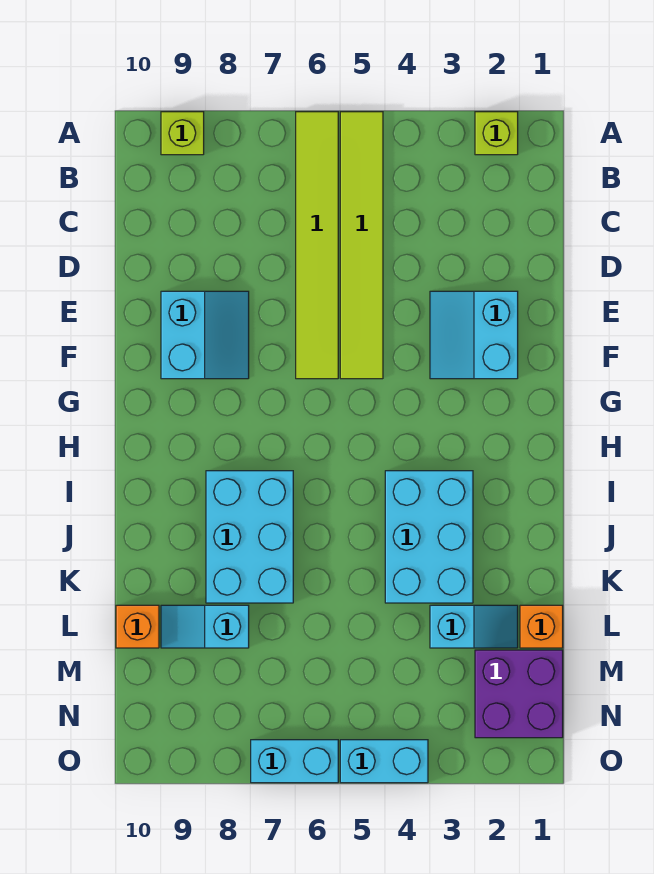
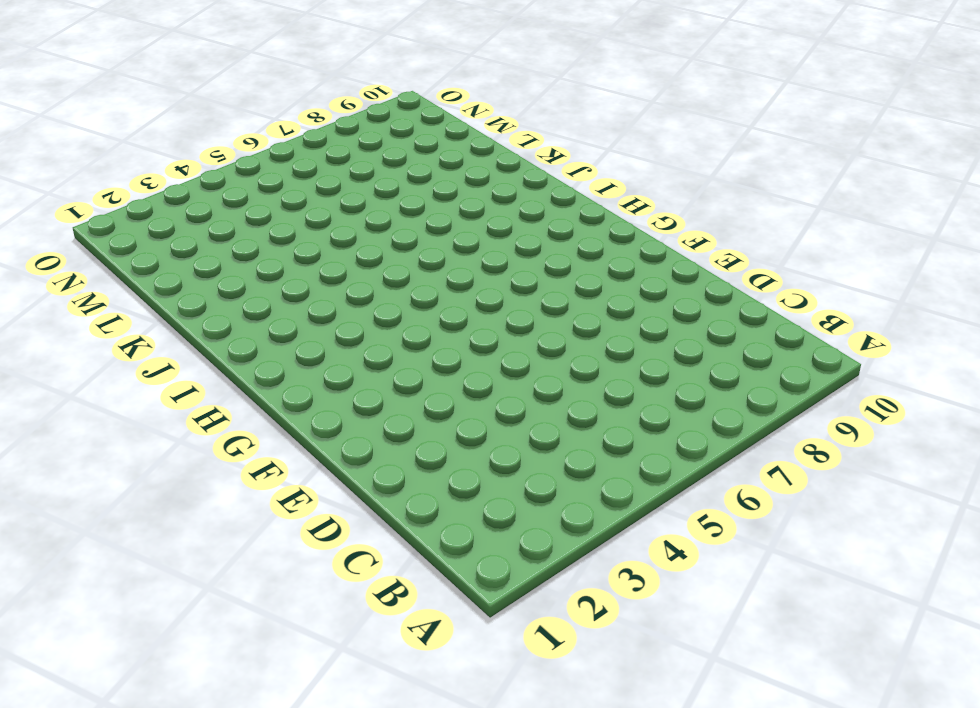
none -> lime 1x1 brick [475,112,518,155]
none -> lime 1x6 tile [340,112,383,379]
none -> lime 1x6 tile [296,112,338,379]

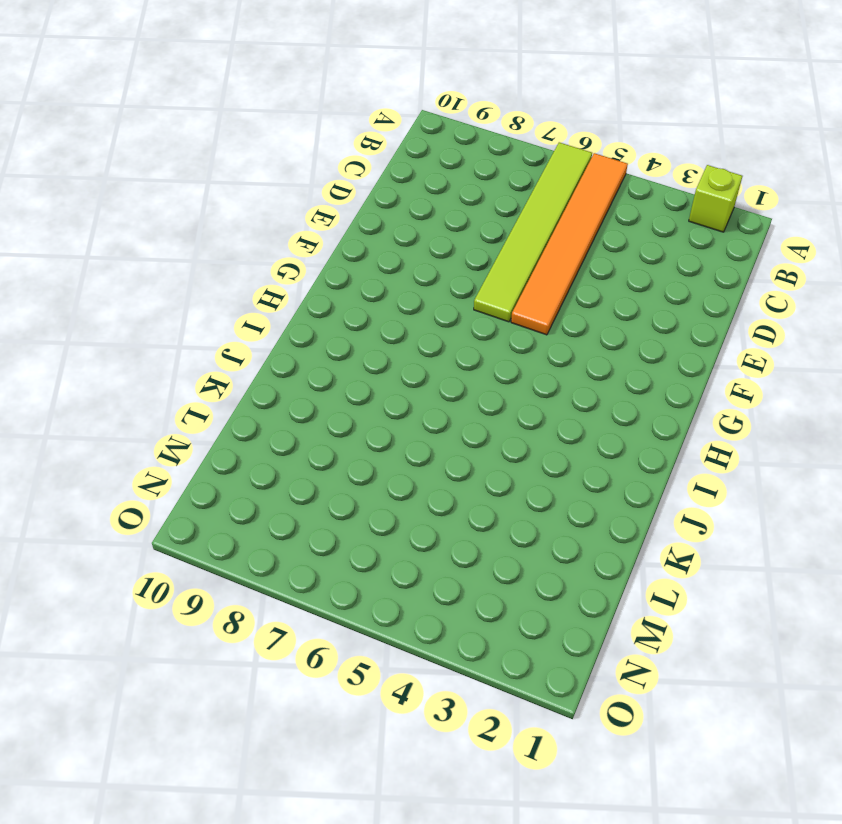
orange 1x6 tile [511,153,628,335] -> lime 1x6 tile [340,112,383,379]
none -> lime 1x1 brick [161,112,204,155]
none -> cyan 2x2 slope [430,291,518,379]
none -> cyan 2x2 slope [161,291,249,379]

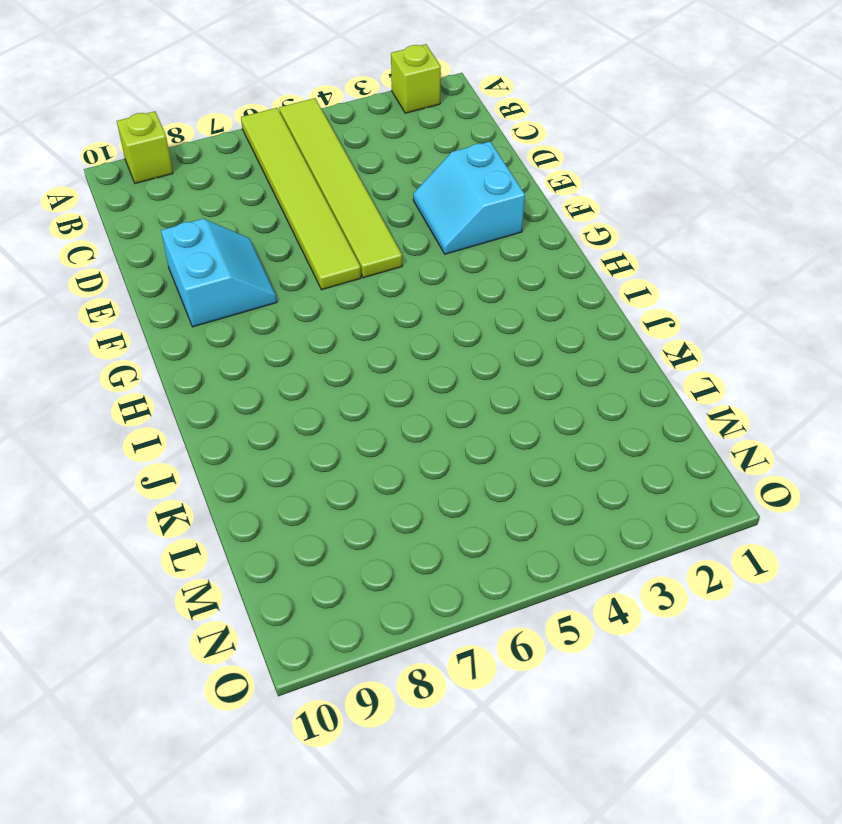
none -> cyan 2x3 brick [385,471,473,603]
none -> cyan 2x3 brick [206,471,293,603]
none -> orange 1x1 brick [520,605,563,648]

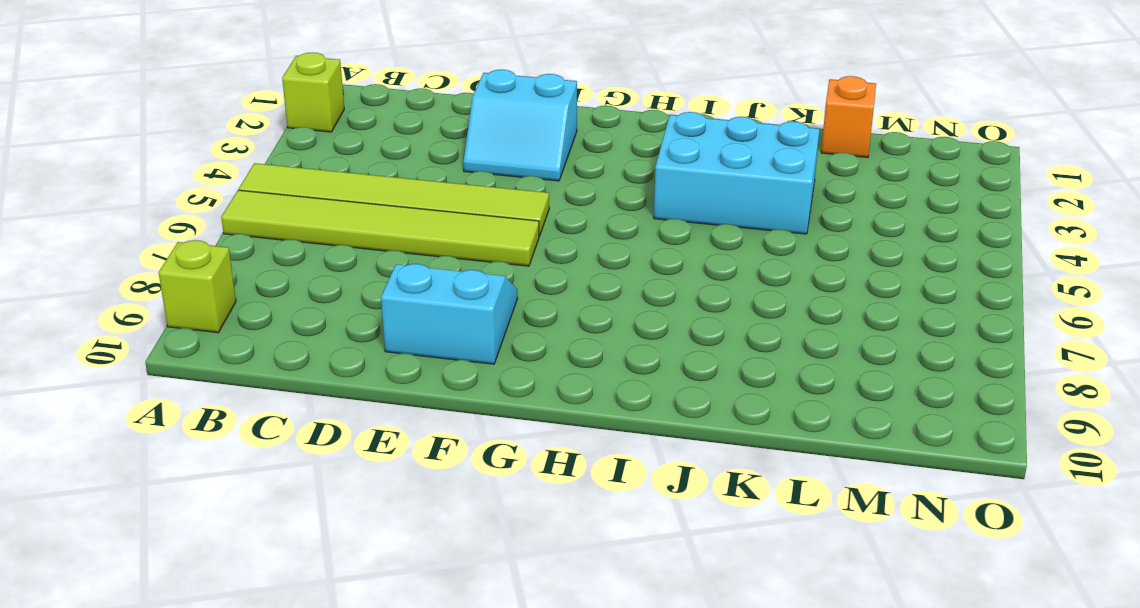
none -> cyan 2x3 brick [206,471,293,603]
none -> cyan 1x2 slope [430,605,518,648]
none -> cyan 1x2 slope [161,605,249,648]

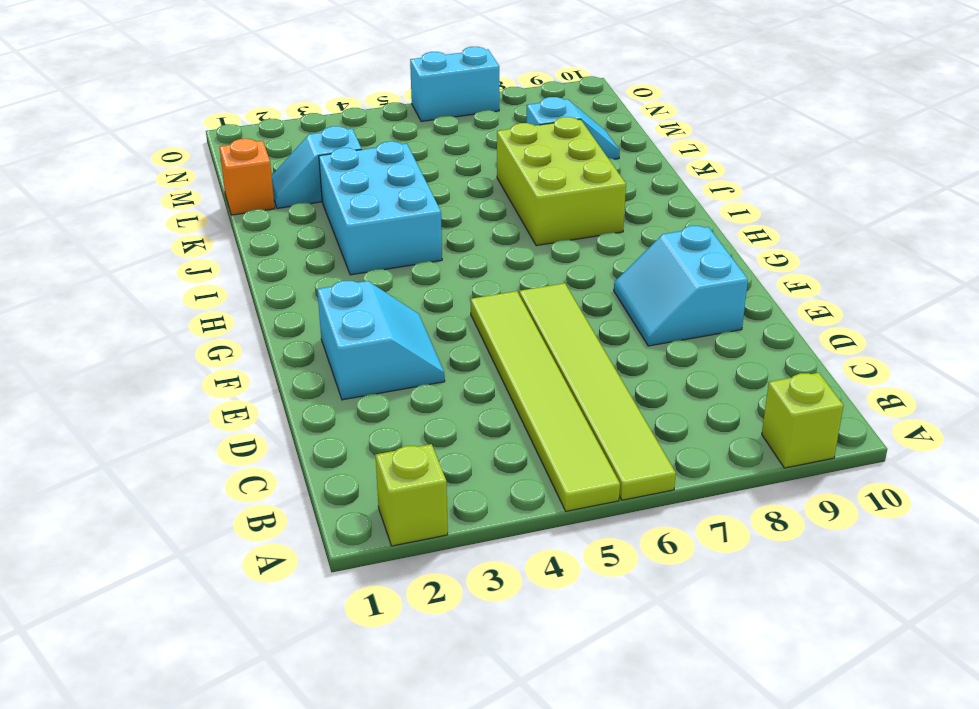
lime 2x3 brick [497,117,626,246] -> cyan 2x3 brick [206,471,293,603]
none -> orange 1x1 brick [116,605,159,648]
none -> purple 2x2 brick [475,650,563,738]
none -> cyan 1x2 brick [340,740,428,783]

